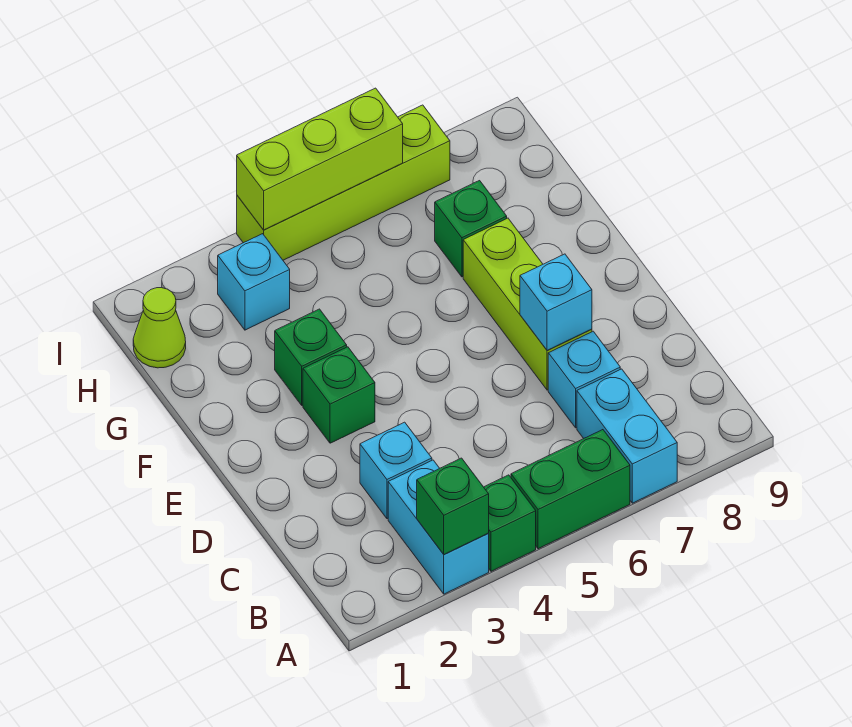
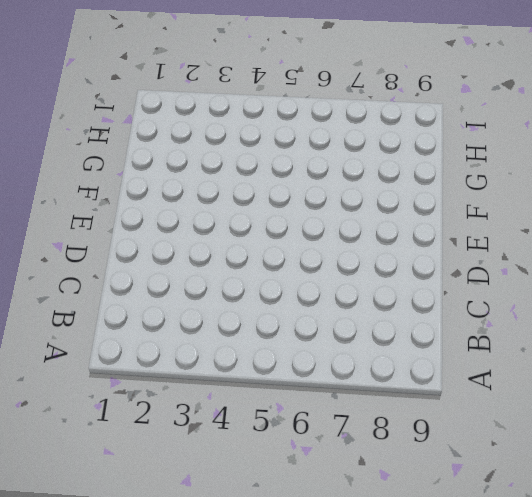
none -> cyan 1x2 brick [388,460,489,594]
none -> green 1x1 brick [484,475,536,571]
none -> green 1x2 brick [511,430,630,549]

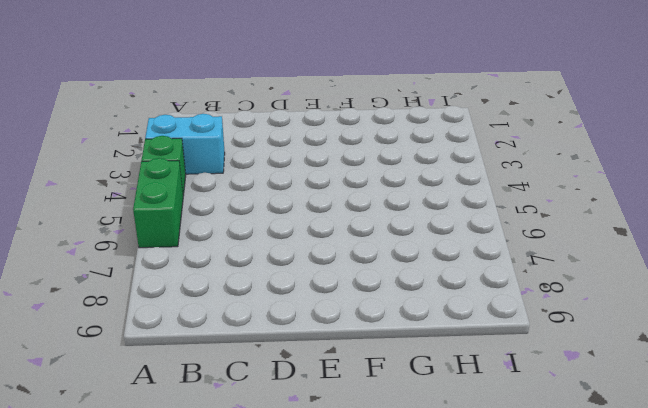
none -> cyan 1x2 brick [577,369,677,503]
none -> cyan 1x1 brick [360,422,432,519]
none -> cyan 1x1 brick [548,331,620,428]

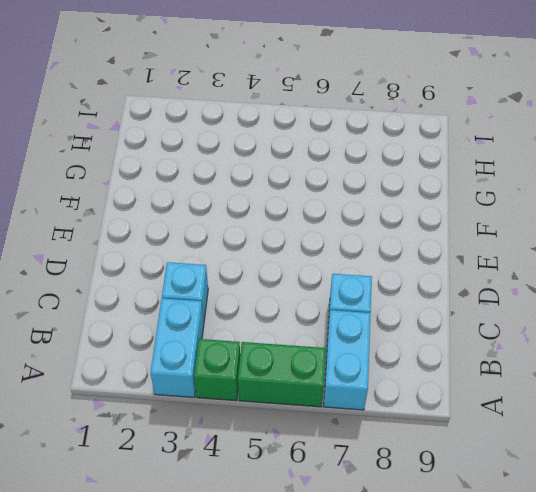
none -> lime 1x3 brick [463,218,592,390]
none -> green 1x1 brick [303,347,375,443]
none -> green 1x1 brick [275,309,347,405]

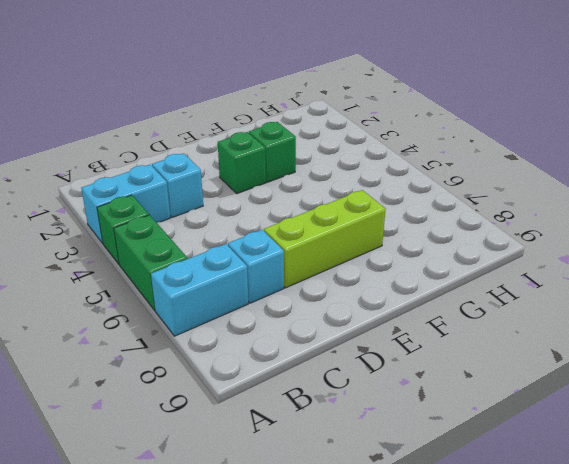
none -> green 1x1 brick [435,181,507,277]
none -> lime 1x1 cone [133,288,186,368]
none -> cyan 1x1 brick [218,234,290,330]

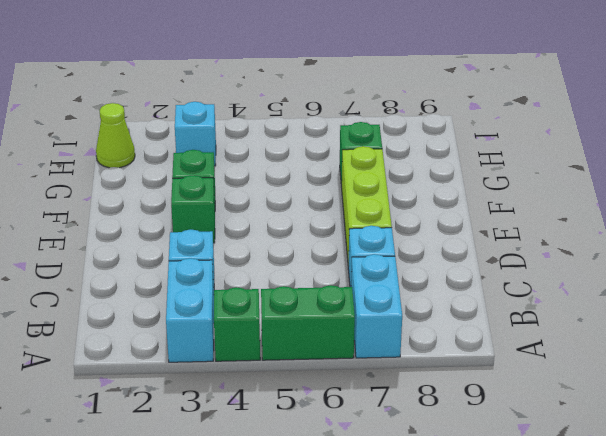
none -> lime 1x4 brick [237,105,450,260]
none -> green 1x1 brick [417,458,489,555]
none -> cyan 1x1 brick [520,254,592,351]

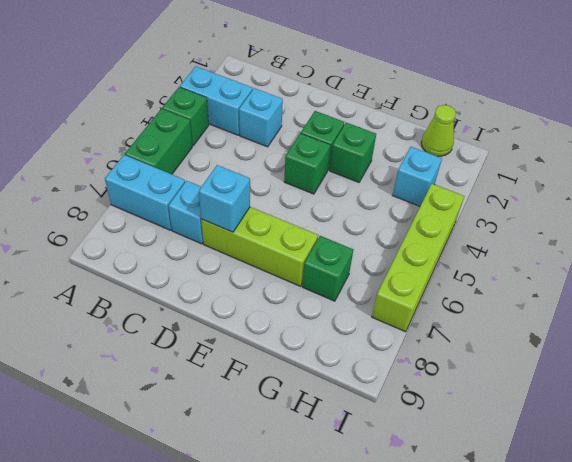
green 1x1 brick [284,133,330,194] -> green 1x1 brick moved to [417,458,489,555]
none -> lime 1x3 brick [237,88,403,230]

